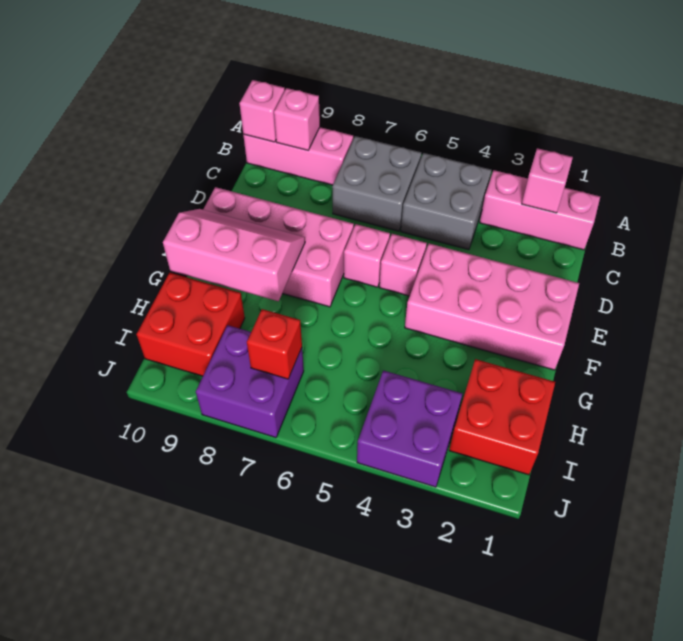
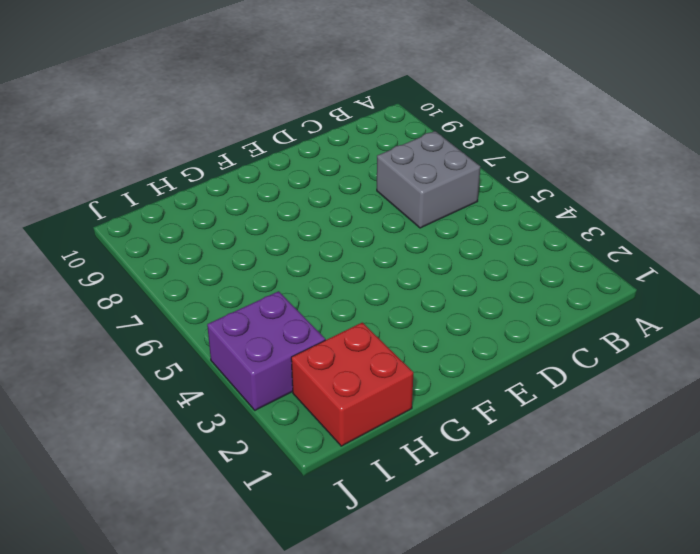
none -> pink 1x3 brick [480,170,600,250]
none -> grey 2x2 brick [401,153,491,250]
none -> pink 1x3 brick [243,127,353,185]

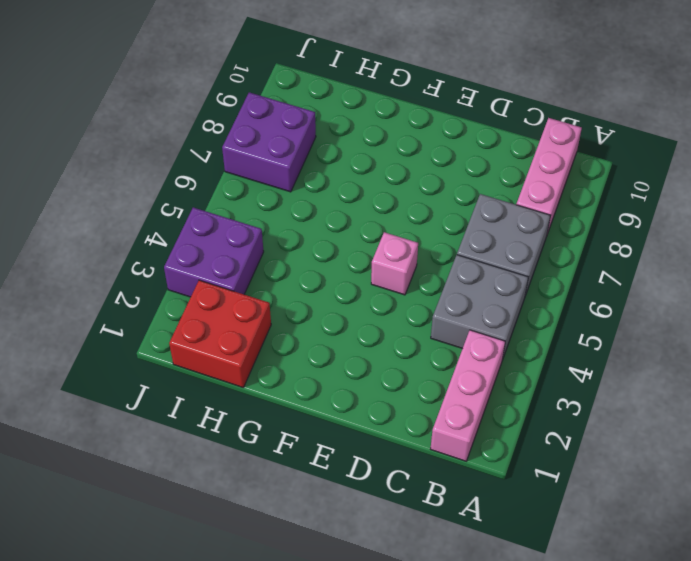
none -> pink 2x4 brick [405,244,579,370]
none -> pink 1x1 brick [344,224,390,287]
none -> pink 2x4 brick [203,187,354,307]

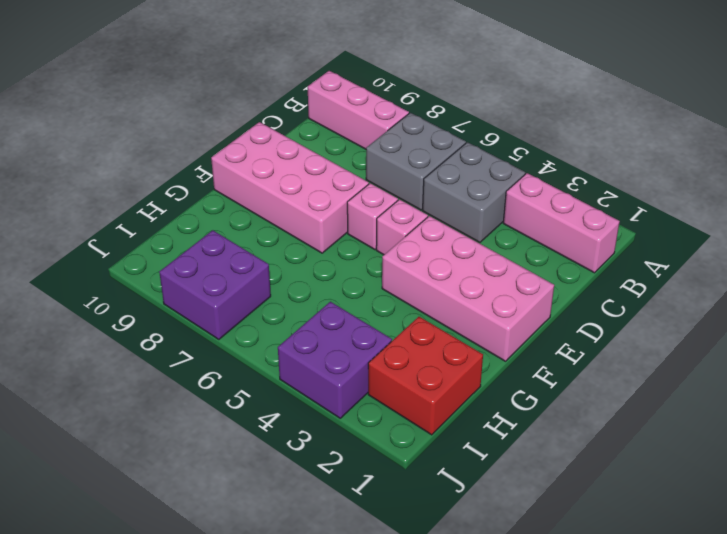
none -> red 2x2 brick [137,273,245,376]
none -> pink 1x1 brick [522,148,573,213]
none -> pink 1x1 brick [274,88,320,150]

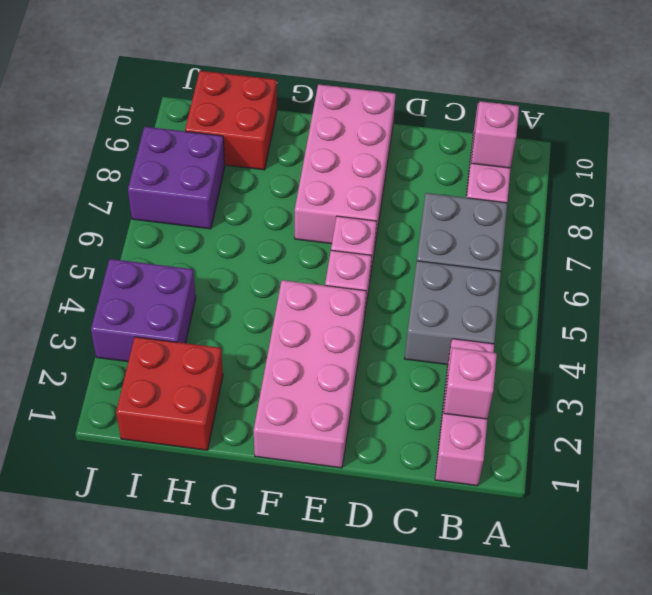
none -> pink 1x1 brick [240,80,285,142]
none -> pink 2x3 slope [163,209,305,301]
none -> red 1x1 brick [247,309,302,379]

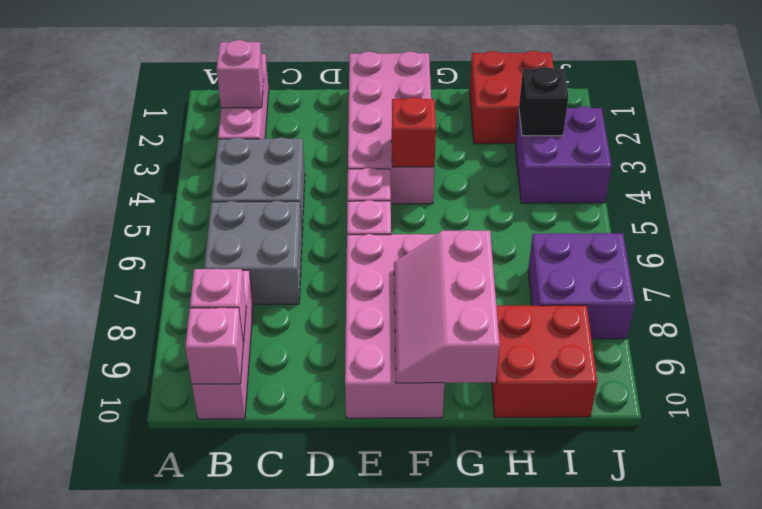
red 1x1 brick [392,97,436,167] -> red 1x1 brick moved to [247,309,302,379]
black 1x1 brick [519,67,569,136] -> none

